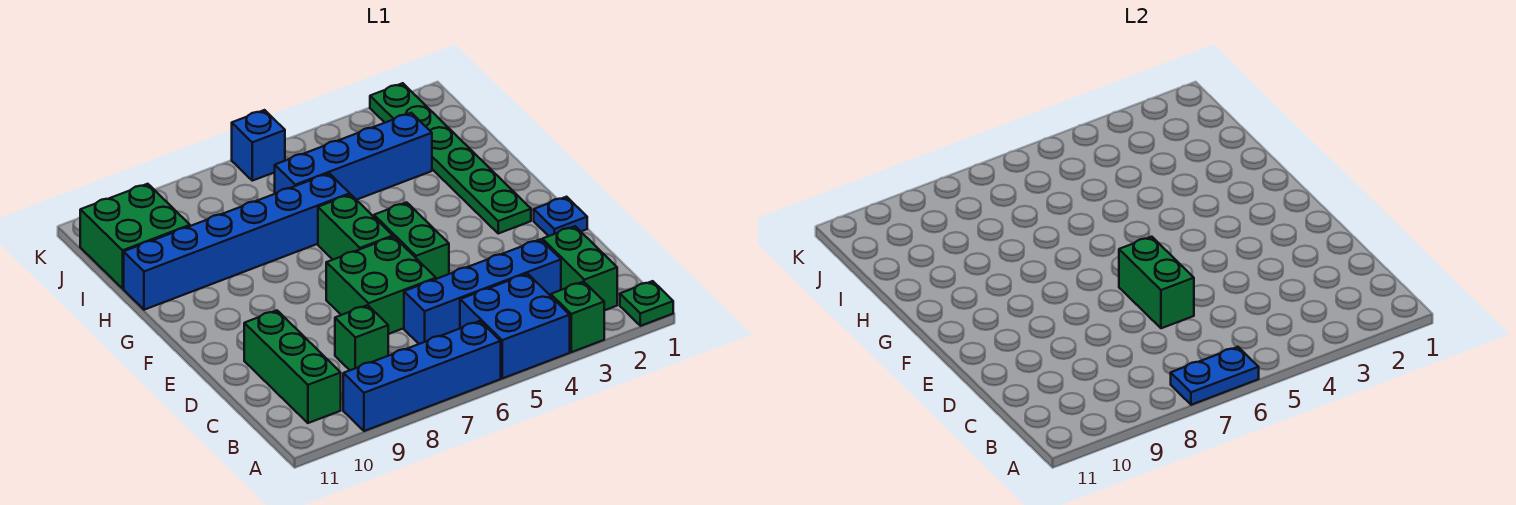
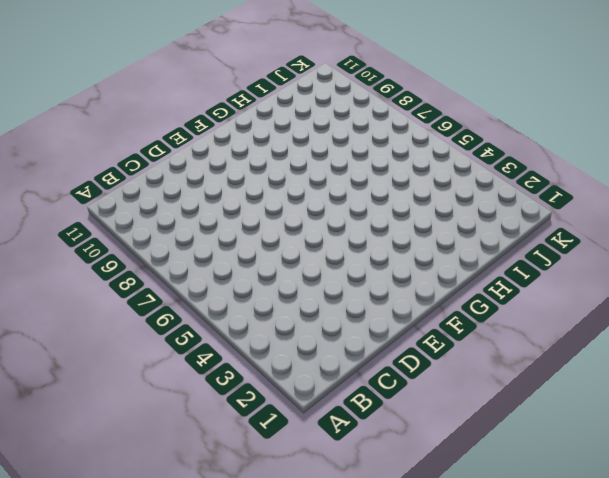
none -> green 1x1 plate [620,281,673,326]
none -> green 1x1 brick [551,282,604,352]
none -> blue 2x2 brick [460,274,570,378]

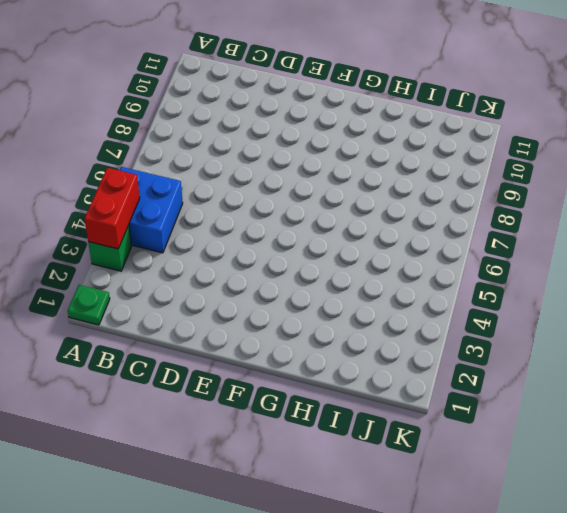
red 1x2 brick [85,168,140,249] -> none
none -> blue 1x4 brick [343,321,501,431]
none -> green 1x2 brick [542,226,617,310]
none -> green 1x3 brick [244,310,341,423]

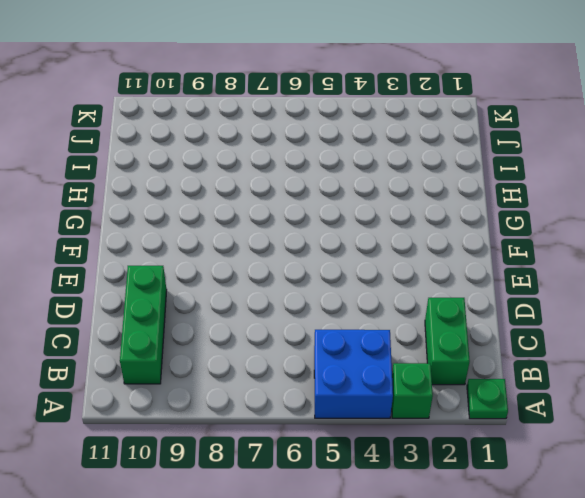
none -> blue 1x4 brick [343,321,501,431]
none -> blue 1x4 brick [404,239,561,344]
none -> green 1x1 brick [335,305,388,370]

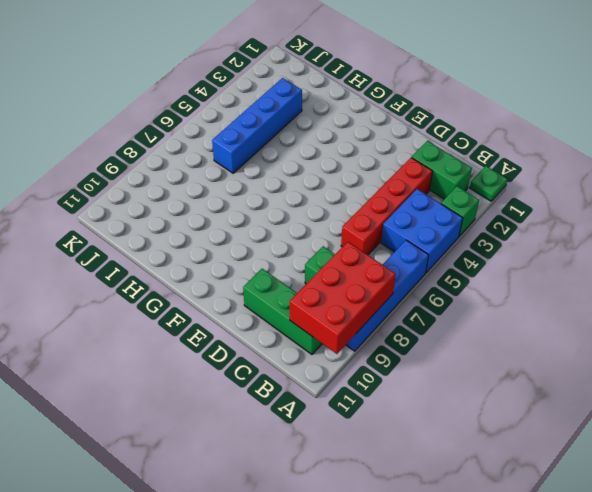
red 2x3 brick [290,242,396,354] -> none
red 1x4 brick [341,158,433,255] -> blue 1x4 brick [404,239,561,344]
none -> green 2x2 brick [326,237,436,334]
none -> blue 1x1 plate [534,197,587,236]
none -> green 1x2 brick [374,202,449,279]

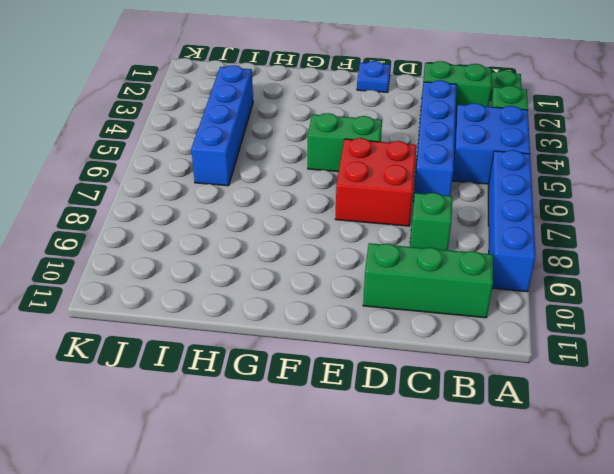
red 2x2 brick [336,138,417,226] -> green 2x2 brick [326,237,436,334]
none -> green 1x6 plate [370,83,531,233]
none -> green 1x2 brick [318,194,393,259]
none -> blue 1x6 brick [124,173,350,310]

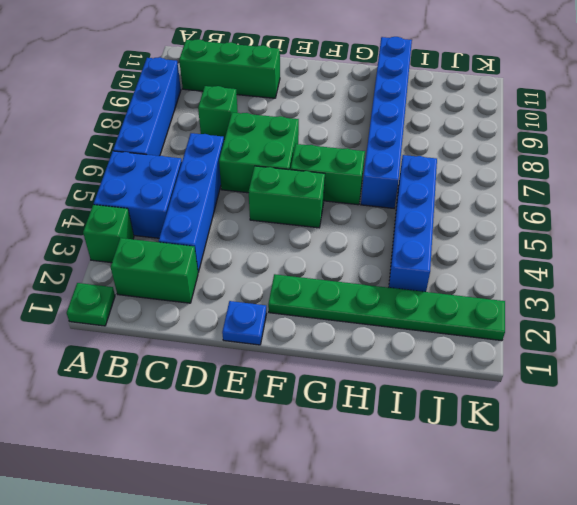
none -> green 2x2 brick [80,184,190,288]
none -> blue 1x1 brick [232,110,285,181]
none -> blue 1x2 plate [1171,347,1259,405]

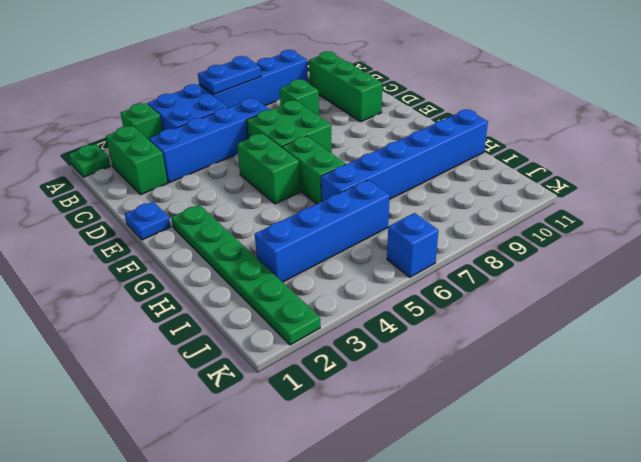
none -> green 2x2 brick [80,184,190,288]
none -> green 1x2 brick [1119,237,1194,328]

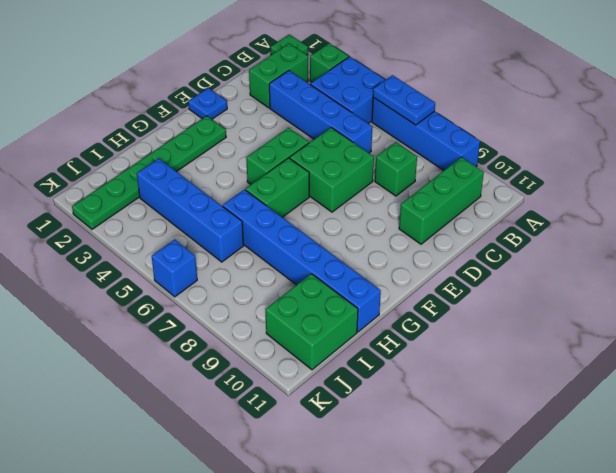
none -> green 1x2 brick [1119,237,1194,328]

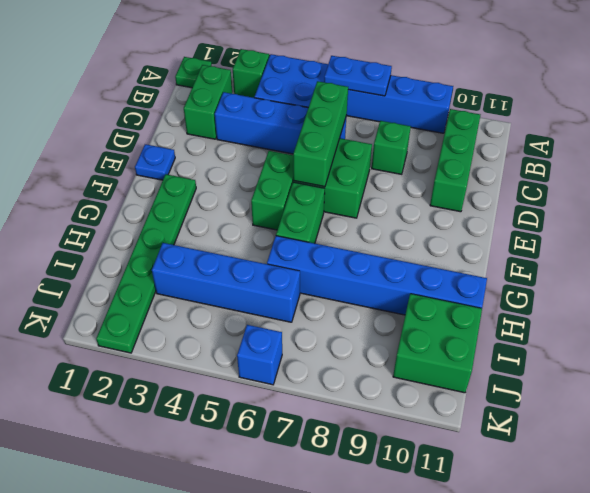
green 1x3 brick [293,81,348,187] -> green 1x2 brick [1119,237,1194,328]

